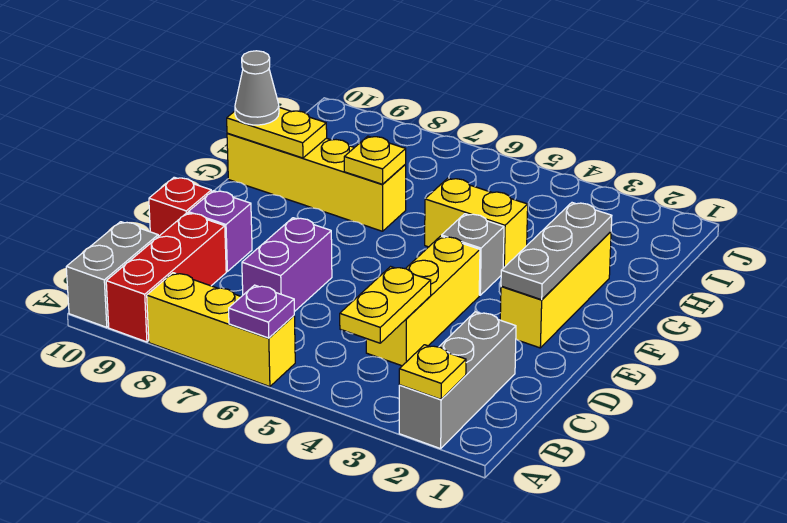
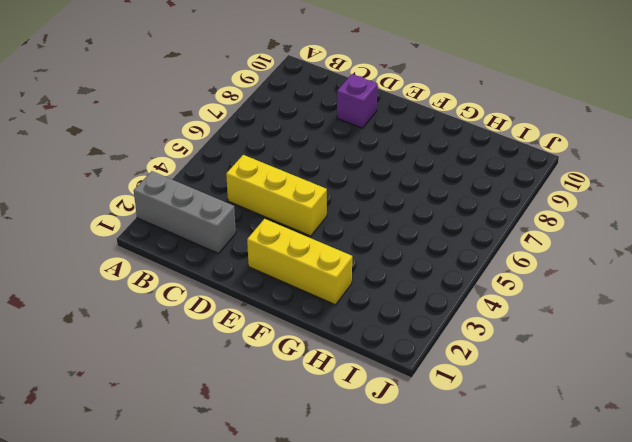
none -> yellow 1x3 brick [147,273,295,387]
none -> red 1x3 brick [106,213,226,342]
none -> grey 1x2 brick [66,222,158,327]

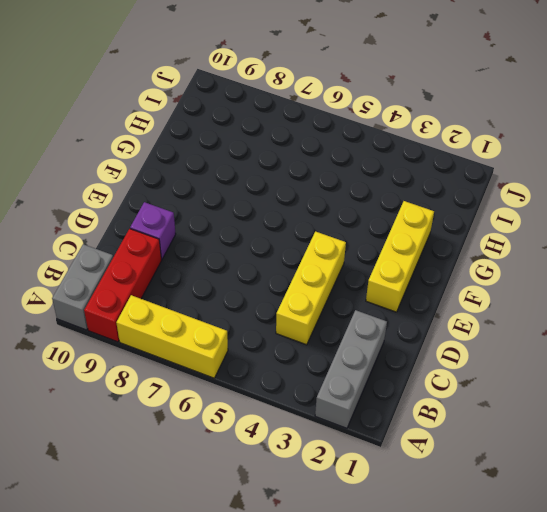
none -> purple 1x2 brick [242,218,332,312]
none -> red 1x1 brick [149,177,211,237]
none -> grey 1x1 brick [442,214,504,295]

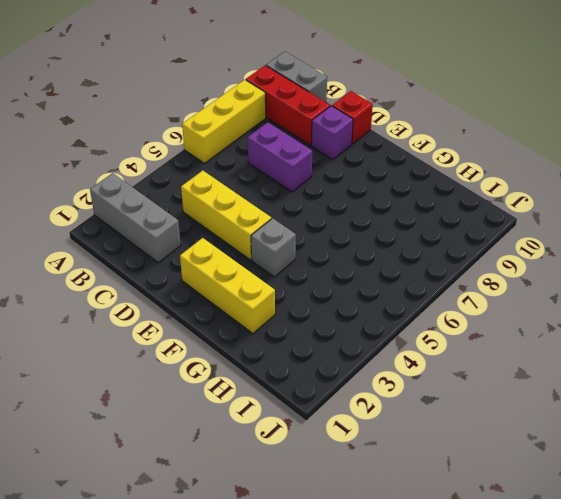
none -> yellow 1x2 brick [425,178,528,268]
none -> yellow 1x4 brick [227,133,406,231]
none -> yellow 1x1 plate [399,345,466,399]

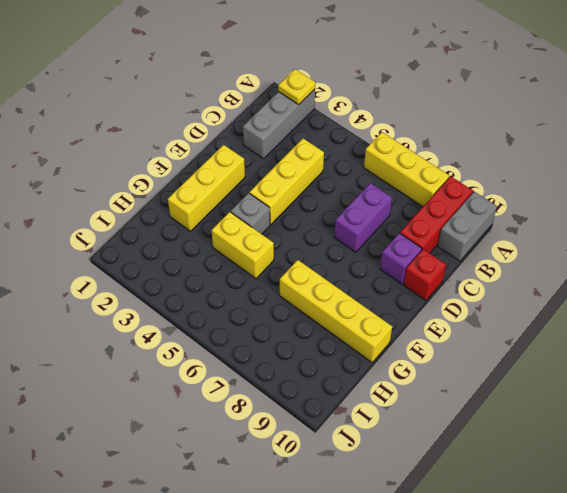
none -> purple 1x1 plate [229,285,294,338]
none -> yellow 1x2 plate [340,267,431,343]
none -> grey 1x3 plate [501,203,612,300]

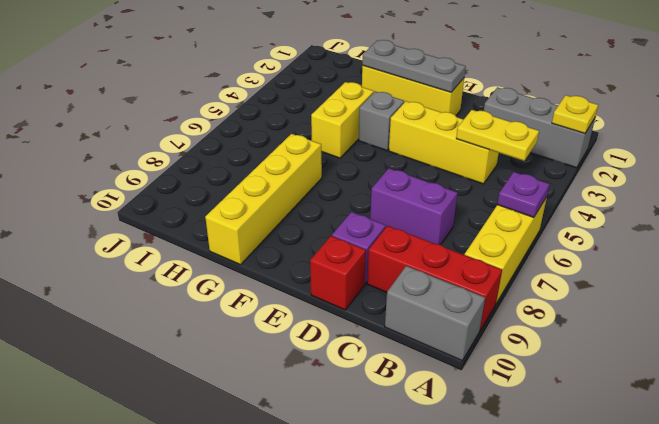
none -> yellow 1x1 plate [344,136,406,184]
none -> yellow 1x2 plate [227,107,327,158]
none -> grey 1x1 cone [235,51,279,125]

